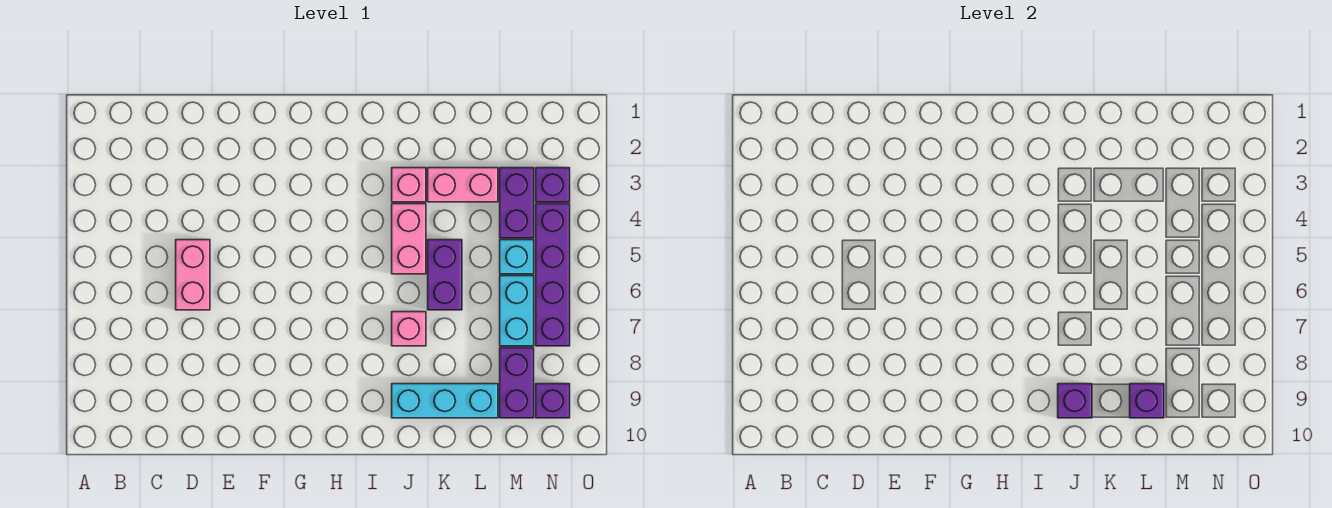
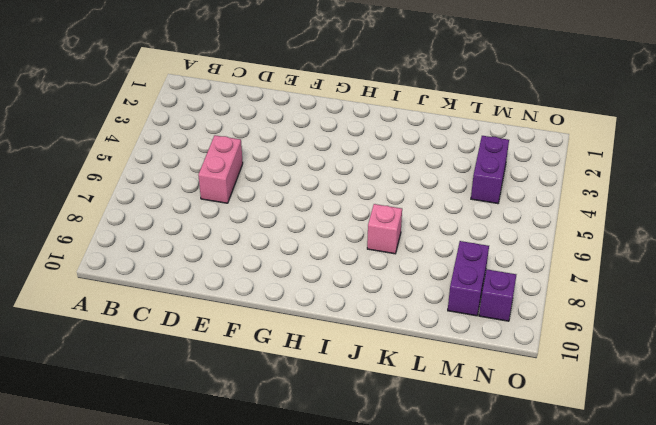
none -> pink 1x1 brick [392,168,426,202]
none -> pink 1x2 brick [392,204,426,274]
none -> cyan 1x3 brick [392,384,498,418]

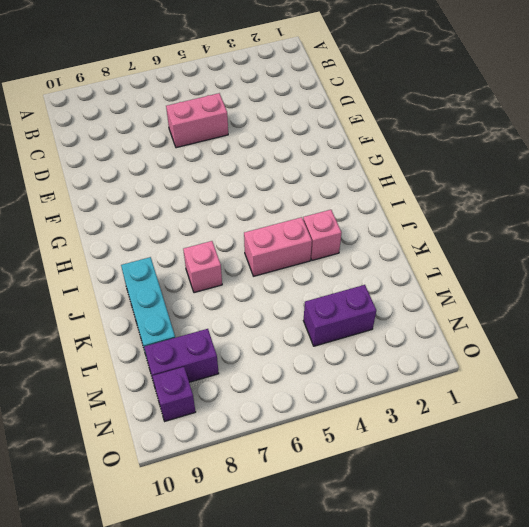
none -> pink 1x2 brick [428,168,498,202]
none -> purple 1x2 brick [428,240,462,310]
none -> cyan 1x1 brick [500,240,534,274]

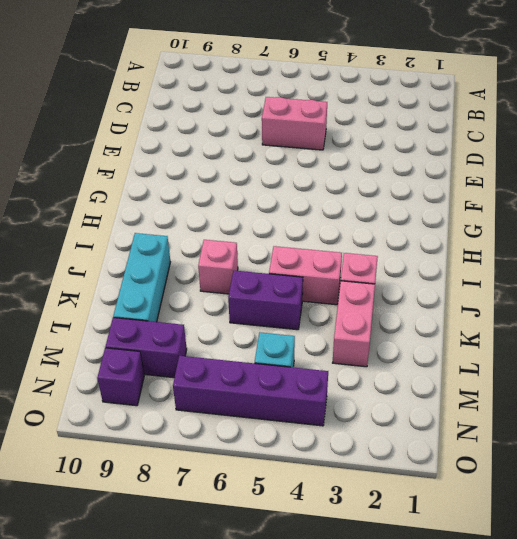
none -> purple 1x2 brick [500,168,534,238]
none -> cyan 1x2 brick [500,276,534,346]
none -> purple 1x1 brick [536,168,570,202]

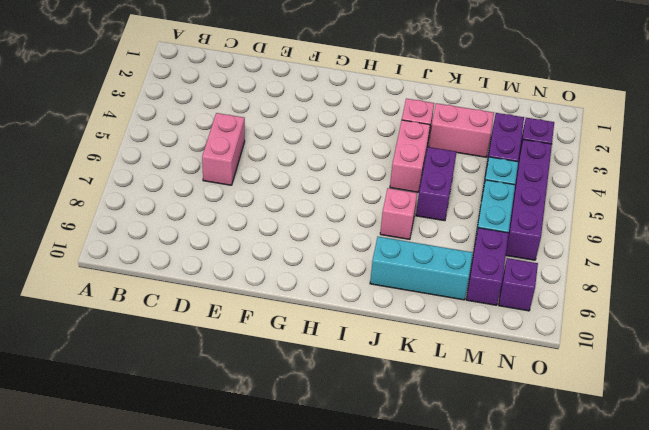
none -> purple 1x1 brick [1058,384,1092,418]
none -> purple 1x1 brick [1130,384,1164,418]

